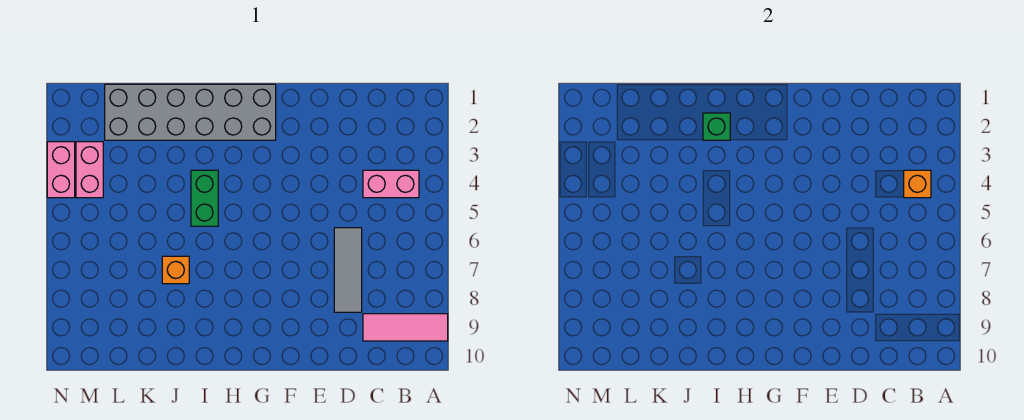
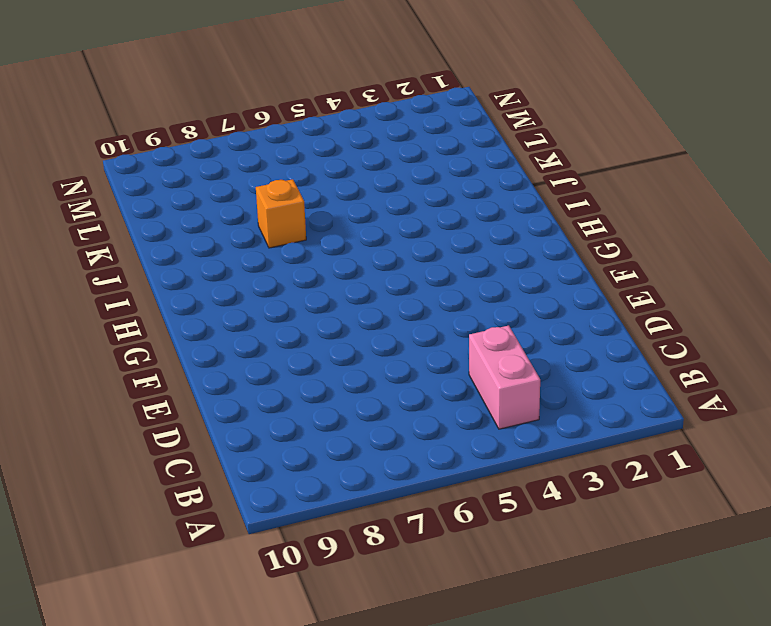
none -> pink 1x3 tile [363,314,448,341]
none -> grey 1x3 tile [334,228,362,312]

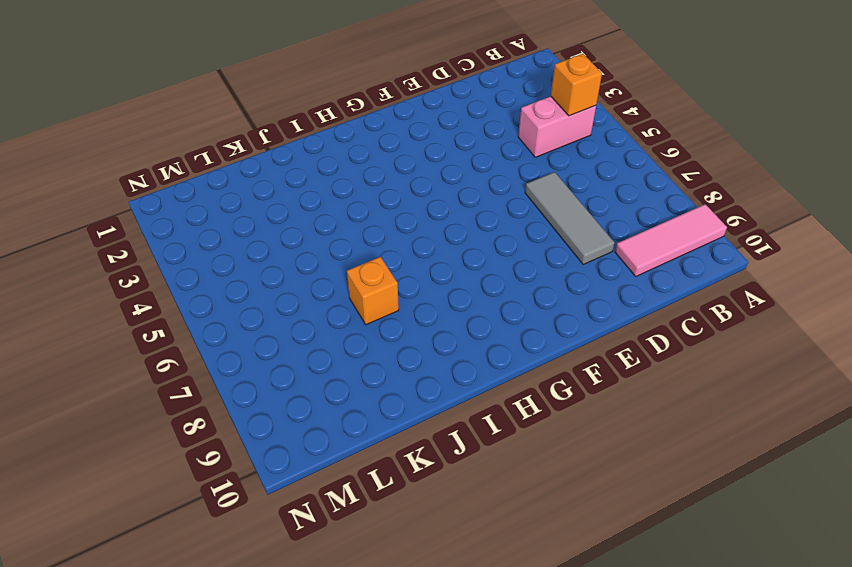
none -> grey 2x6 brick [105,84,276,140]
none -> green 1x2 brick [191,170,218,226]

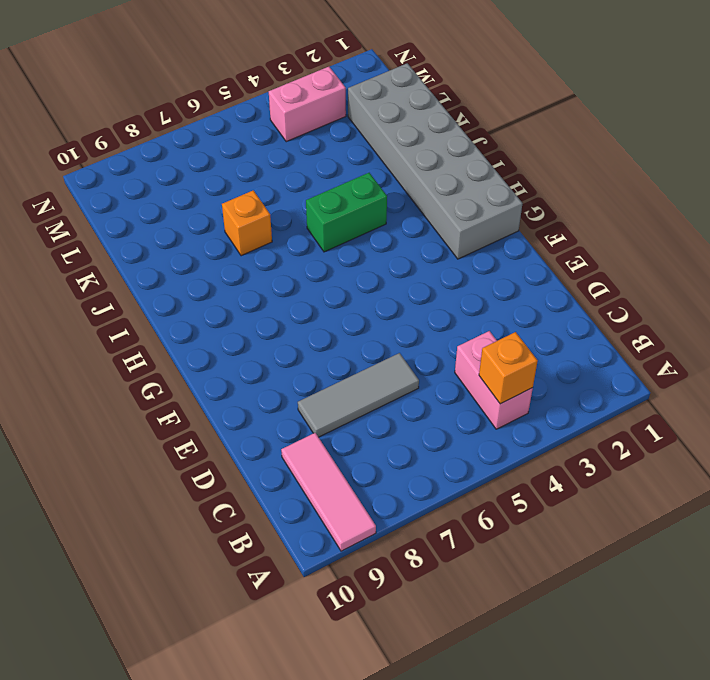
none -> pink 1x2 brick [47,142,75,198]
none -> green 1x1 brick [703,113,730,140]

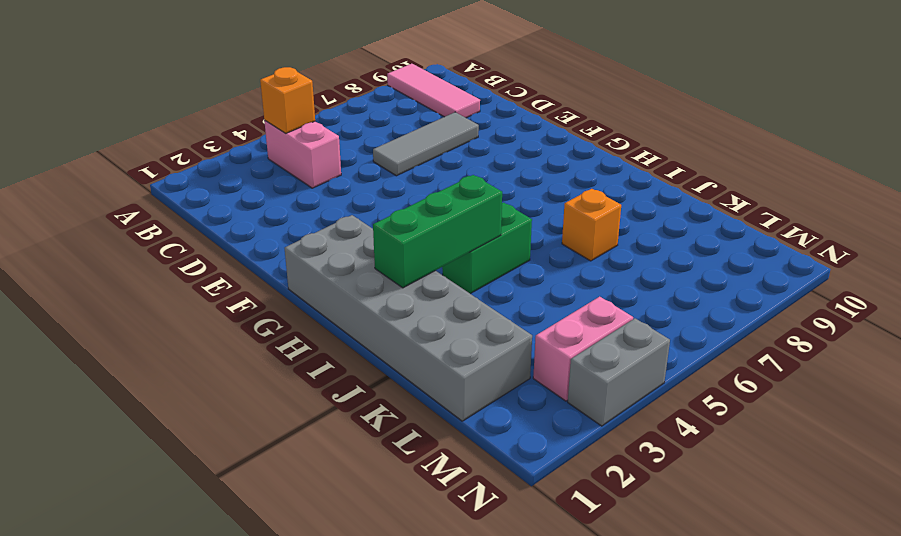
green 1x3 brick [373,175,502,288] -> green 1x1 brick [703,113,730,140]
grey 1x2 brick [568,318,670,426] -> pink 1x2 brick [47,142,75,198]

